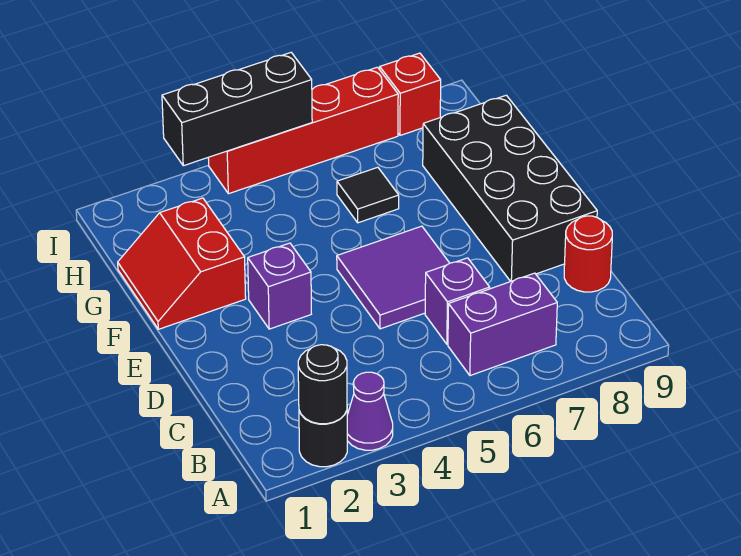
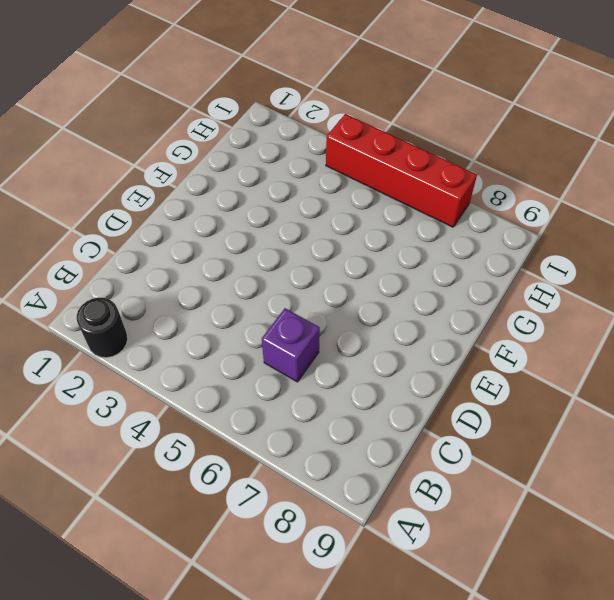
none -> purple 1x1 cone [347,372,393,450]
none -> purple 1x2 brick [448,273,557,376]
none -> red 1x1 round brick [564,216,612,292]

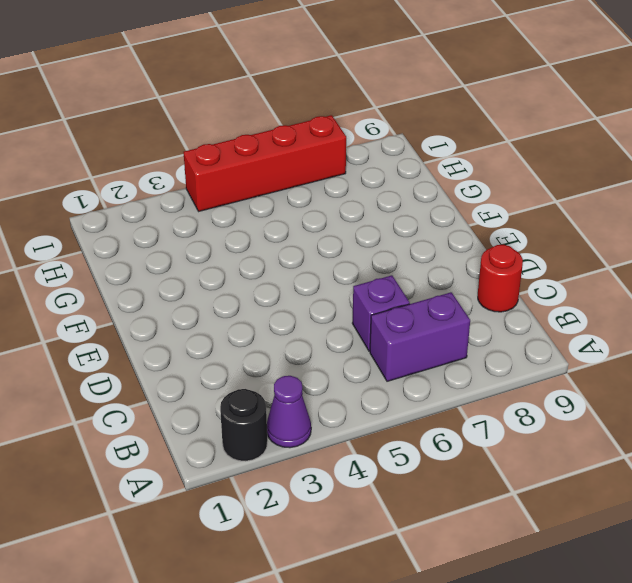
none -> purple 2x2 tile [337,226,450,329]
none -> black 2x4 brick [423,95,597,282]
none -> purple 1x1 brick [248,243,311,329]

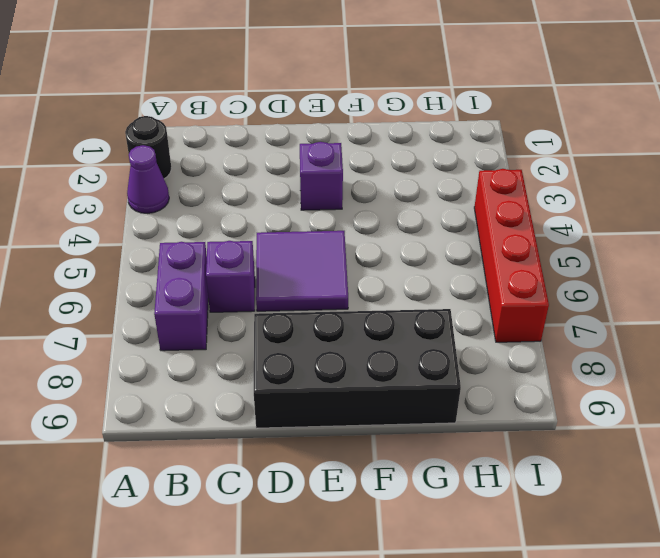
none -> red 1x1 round brick [564,216,612,292]
none -> red 2x2 slope [118,198,246,329]
none -> black 1x1 tile [337,167,399,223]

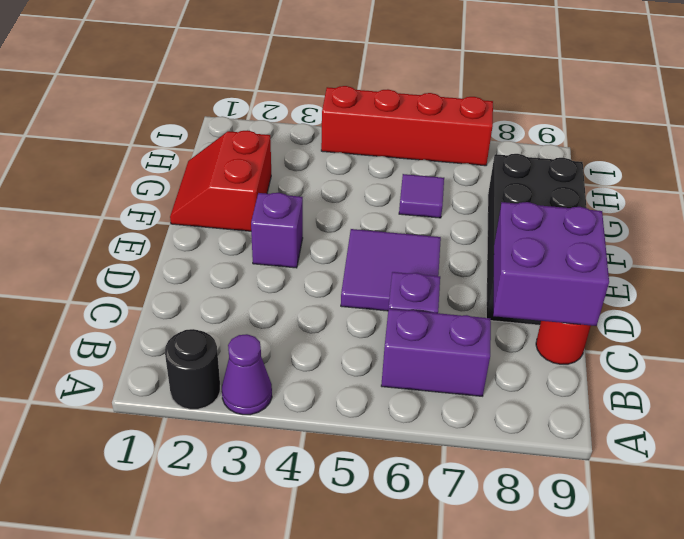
purple 2x2 brick [493,202,609,326] -> none
purple 1x1 tile [399,174,444,218] -> black 1x1 tile [337,167,399,223]
none -> red 1x1 brick [380,53,441,135]
none -> black 1x1 round brick [298,345,347,424]
none -> black 1x3 brick [162,53,312,166]

